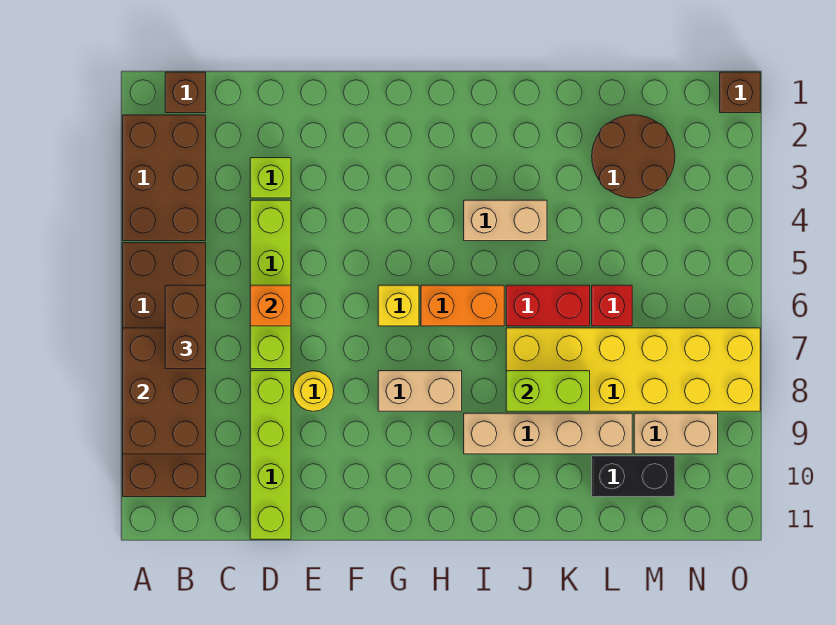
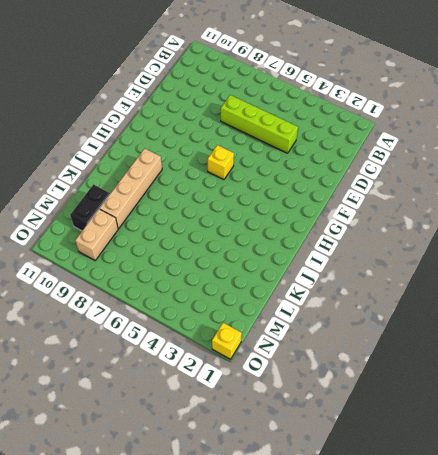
yellow 1x1 brick [212,323,242,359] -> brown 1x1 brick [720,72,760,113]
none -> brown 2x3 brick [123,115,206,241]
none -> brown 2x6 brick [123,243,206,497]
none -> brown 1x1 brick [165,72,206,113]

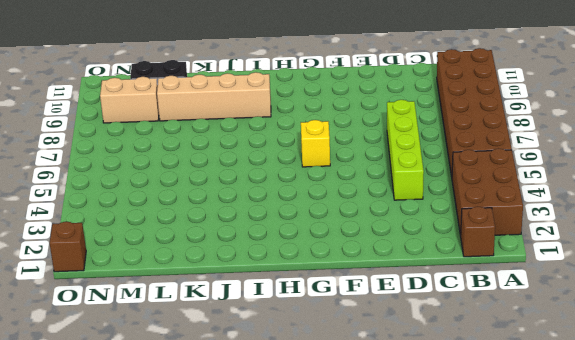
none -> lime 1x1 brick [250,158,291,198]
none -> lime 1x4 brick [250,371,291,539]
none -> yellow 1x1 round brick [293,371,334,411]

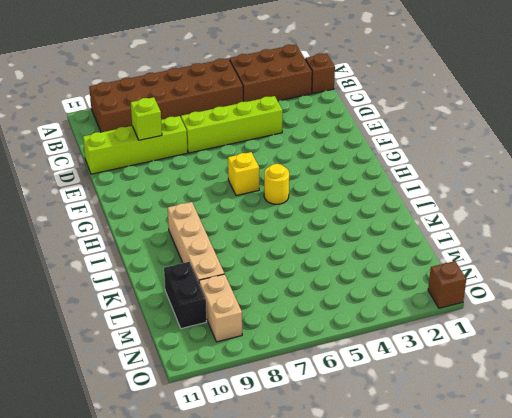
lime 1x1 brick [131,97,162,140] -> lime 1x1 brick moved to [250,158,291,198]
yellow 1x1 round brick [264,164,289,204] -> yellow 1x1 round brick moved to [293,371,334,411]
none -> tan 1x2 brick [378,371,462,411]
none -> orange 1x2 brick [421,285,504,326]
none -> tan 1x2 brick [464,200,547,241]

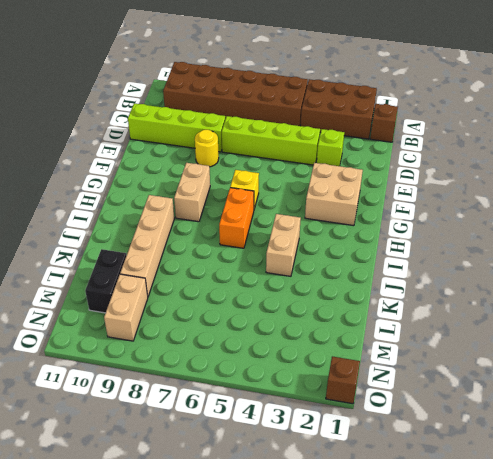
tan 2x2 brick [305,163,363,226] -> none
none -> red 1x2 brick [506,285,590,326]
none -> yellow 2x6 brick [506,328,760,411]
none -> brown 2x2 round brick [592,115,675,198]

